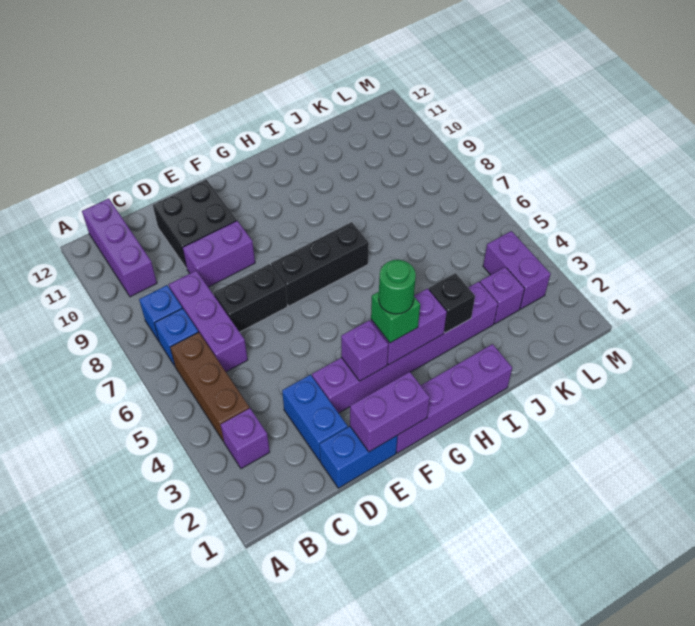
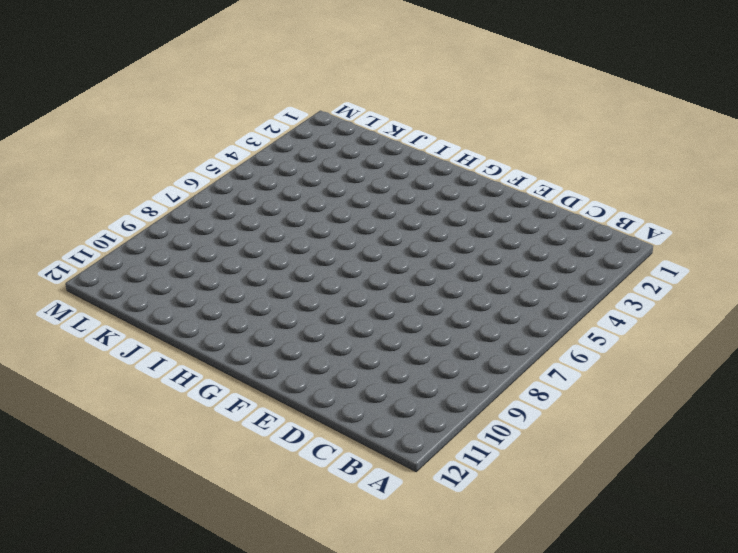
none -> purple 1x1 brick [220,408,270,469]
none -> brown 1x3 brick [170,332,249,442]
none -> blue 1x1 brick [155,308,198,366]

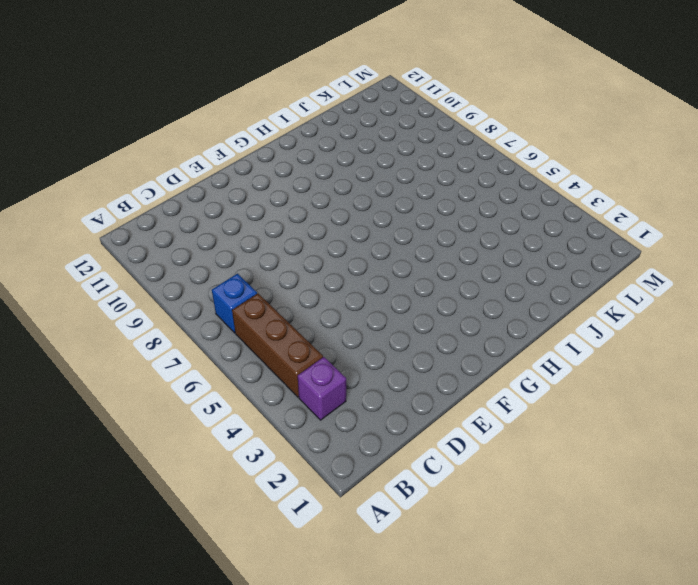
none -> blue 1x1 brick [139,285,182,342]
none -> purple 1x3 brick [82,199,157,297]
none -> purple 1x3 brick [169,271,248,372]

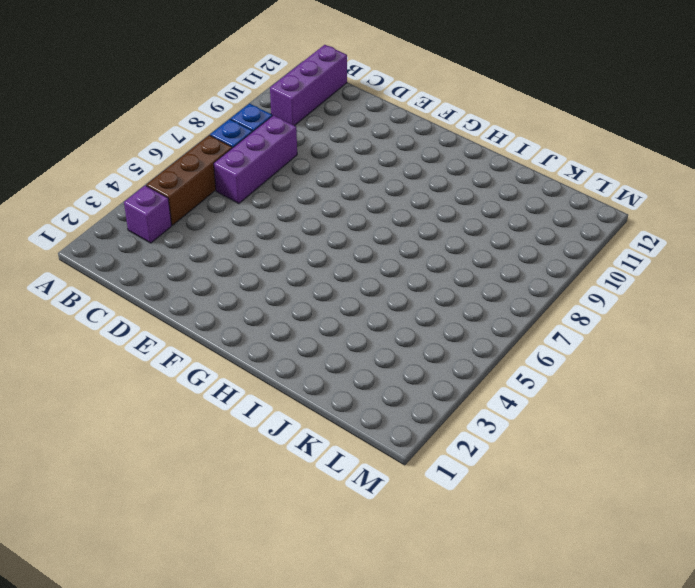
none -> blue 1x2 brick [319,426,397,488]
none -> blue 1x2 brick [282,375,348,461]
none -> black 1x2 brick [214,264,287,332]

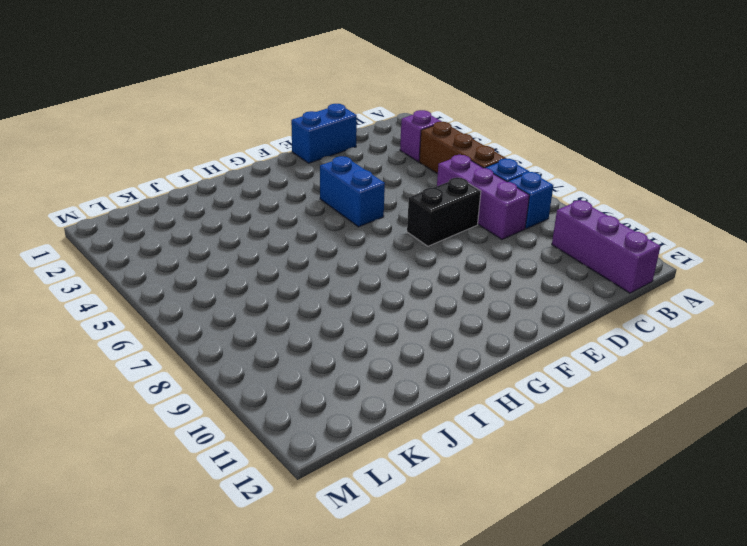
blue 1x2 brick [320,156,385,227] -> blue 1x2 brick moved to [282,375,348,461]
none -> purple 1x2 brick [183,221,255,287]
none -> black 2x2 brick [153,180,237,268]
none -> purple 1x6 brick [312,282,498,413]

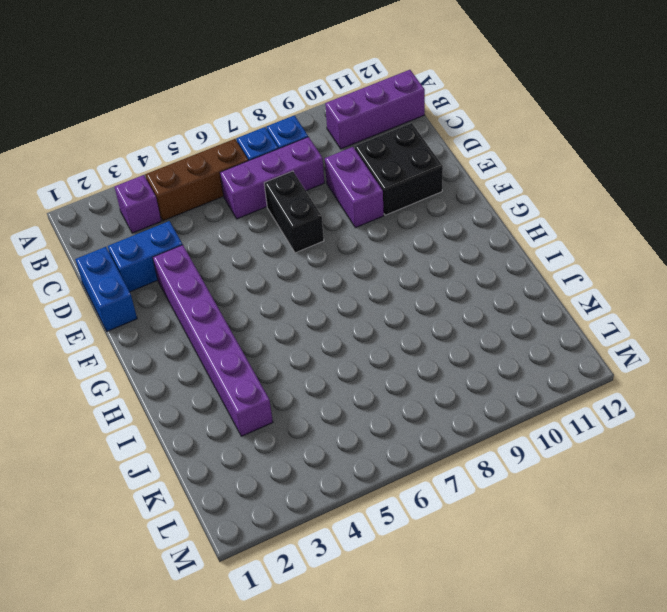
none -> purple 1x4 brick [396,344,512,453]
none -> black 1x3 brick [271,222,369,306]
none -> purple 1x1 brick [480,267,525,324]

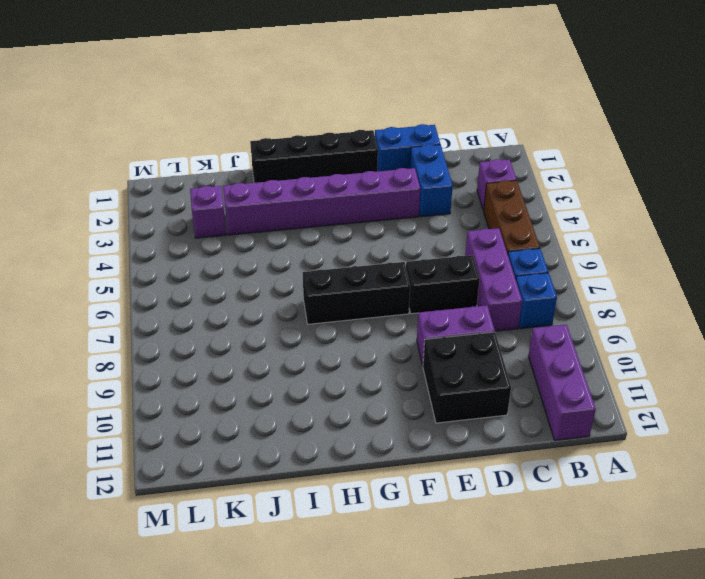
black 1x4 brick [250,130,378,183] -> purple 1x4 brick [396,344,512,453]
none -> purple 1x2 brick [483,231,551,309]
none -> purple 1x2 brick [350,372,430,452]
none -> purple 1x1 brick [341,320,388,381]

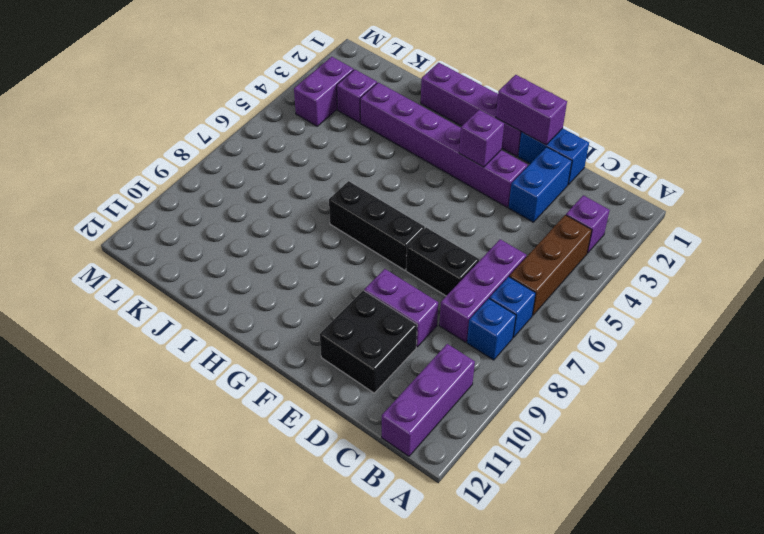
none -> purple 1x2 brick [371,289,447,365]
none -> black 1x1 brick [429,273,475,333]
none -> green 1x1 brick [371,292,420,343]

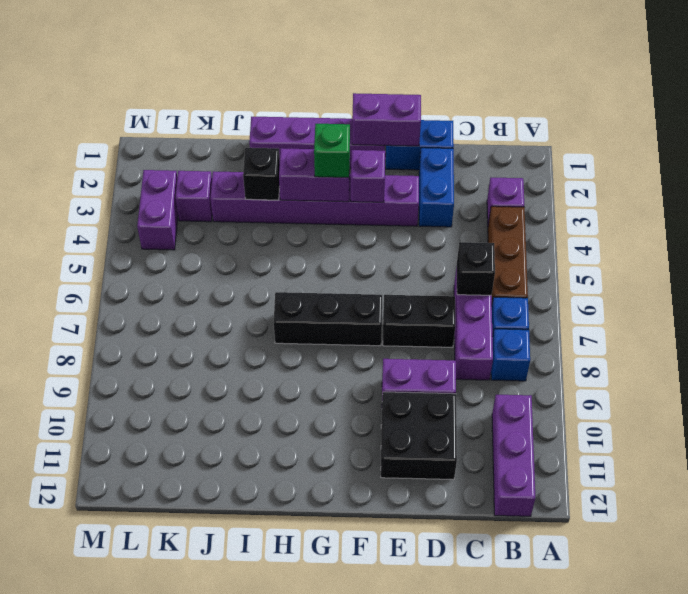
black 1x1 brick [457,242,495,295] -> none
none -> green 1x1 round brick [379,260,416,314]

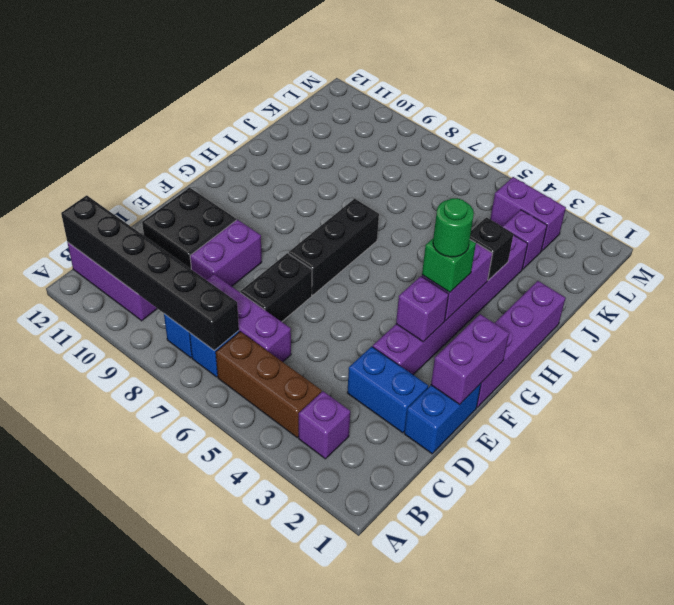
black 1x6 brick [61,195,239,351] -> none

